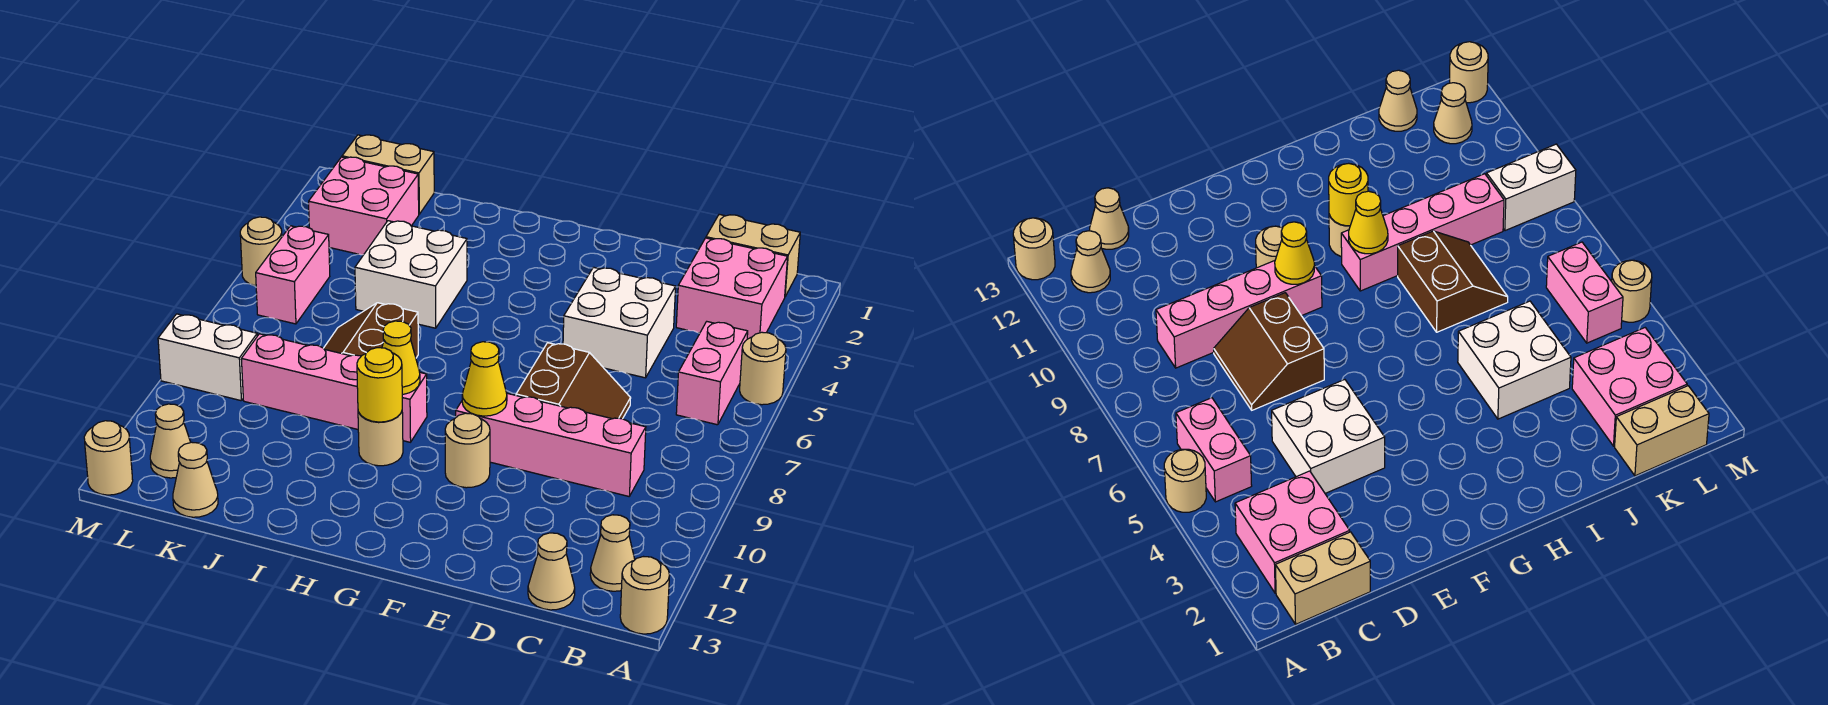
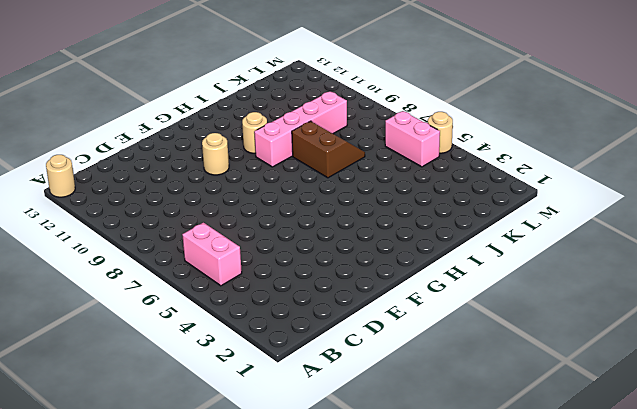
none -> tan 1x1 round brick [740,332,786,405]
none -> tan 1x2 brick [706,214,800,296]
none -> pink 2x2 brick [676,238,788,339]

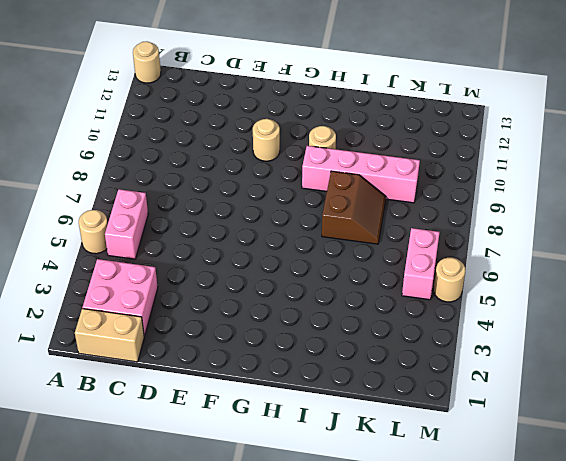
none -> tan 1x1 cone [590,515,635,591]
none -> pink 1x4 brick [456,393,646,496]
none -> tan 1x1 cone [528,533,575,610]

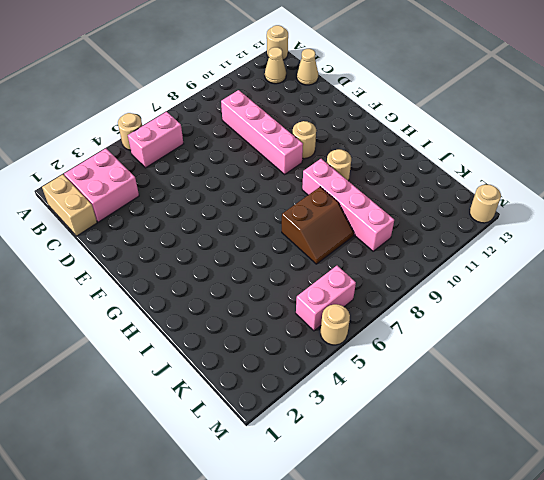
none -> white 2x2 brick [563,267,676,378]
none -> brown 2x2 slope [516,343,631,419]
none -> white 2x2 brick [355,221,467,328]

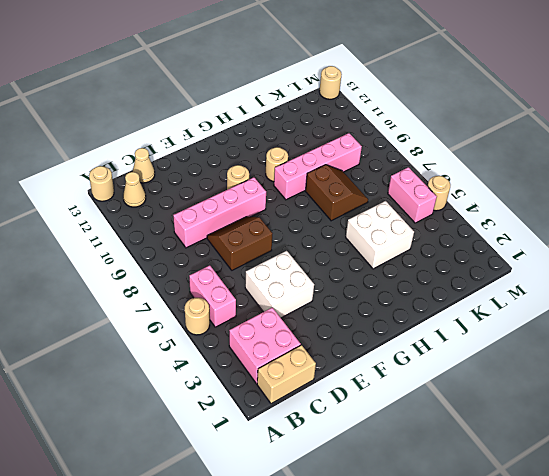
brown 2x2 slope [207,217,272,270] -> brown 2x2 slope turned to [516,343,631,419]
none -> tan 1x2 brick [342,135,434,214]
none -> pink 2x2 brick [309,157,419,255]
none -> tan 1x1 cone [173,442,218,517]

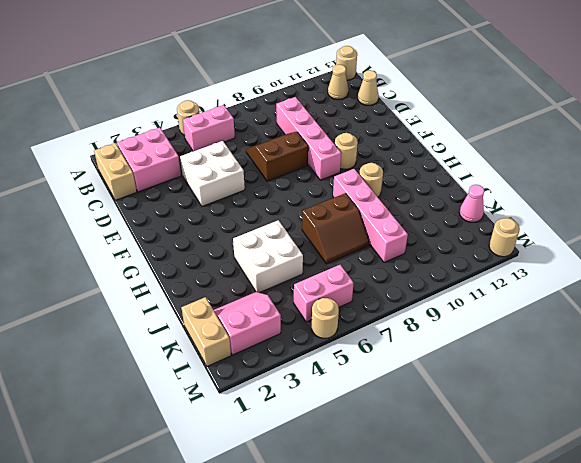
pink 2x2 slope [214,292,281,355] -> pink 2x2 brick [309,157,419,255]
pink 1x1 cone [459,185,484,222] -> tan 1x1 cone [173,442,218,517]
none -> white 1x2 brick [158,314,257,401]
none -> tan 1x1 cone [150,404,191,478]
none -> yellow 1x1 cone [462,342,507,416]

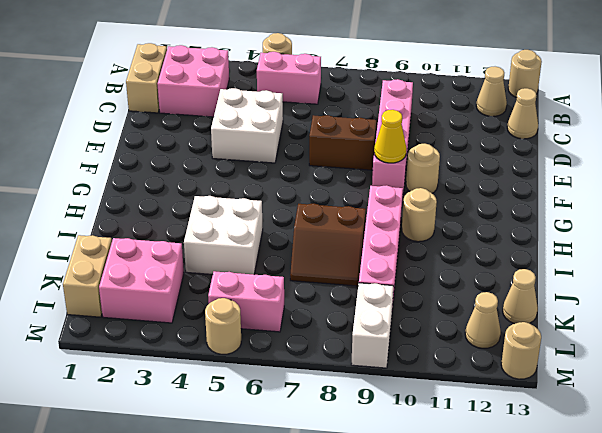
none -> yellow 1x1 cone [382,321,420,395]
none -> yellow 1x1 round brick [357,348,402,422]

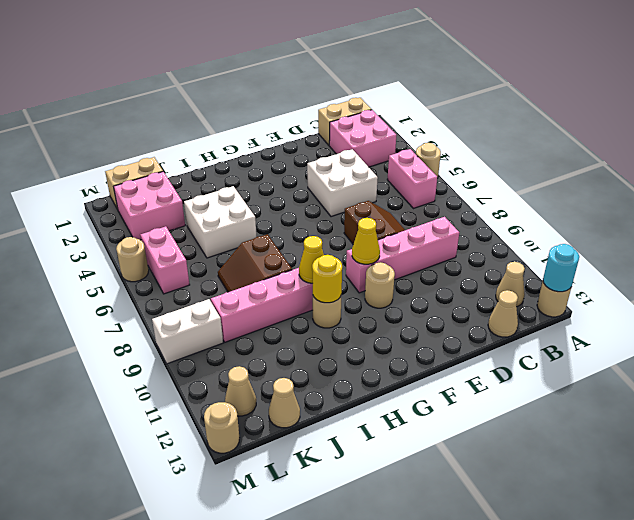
cyan 1x1 round brick [543,244,579,292] -> none

